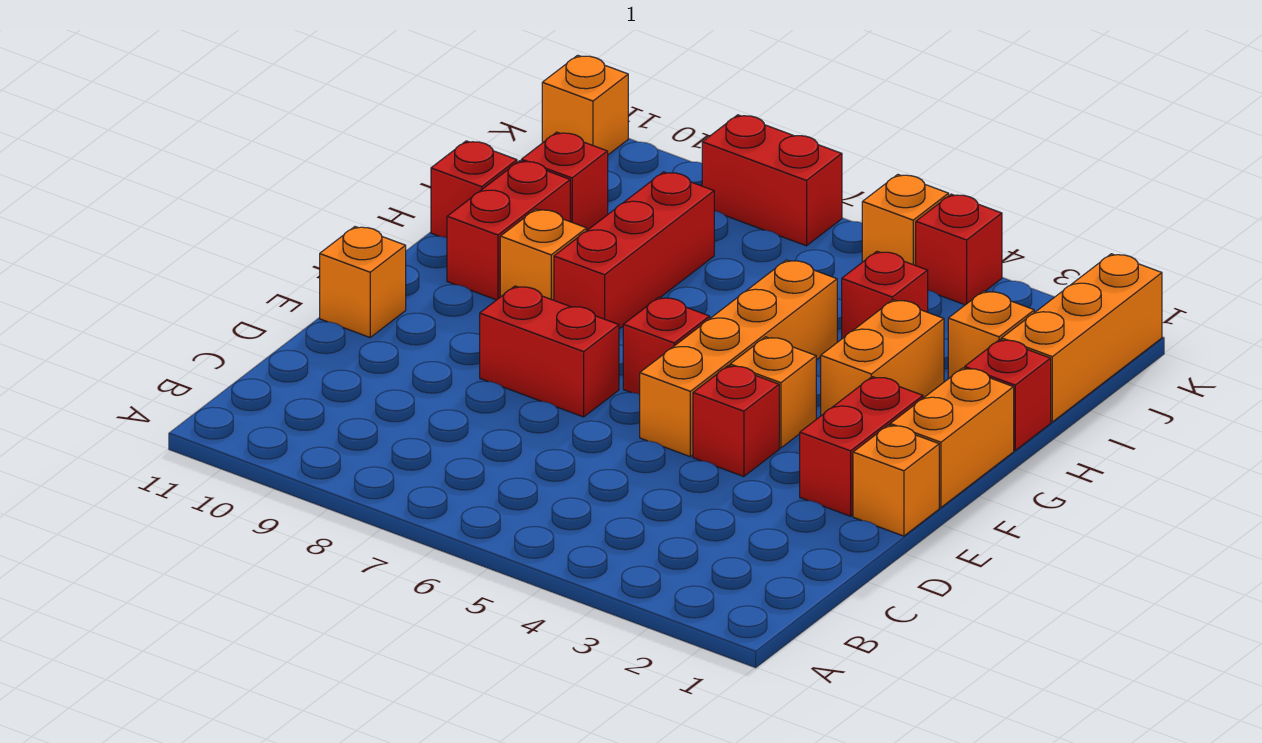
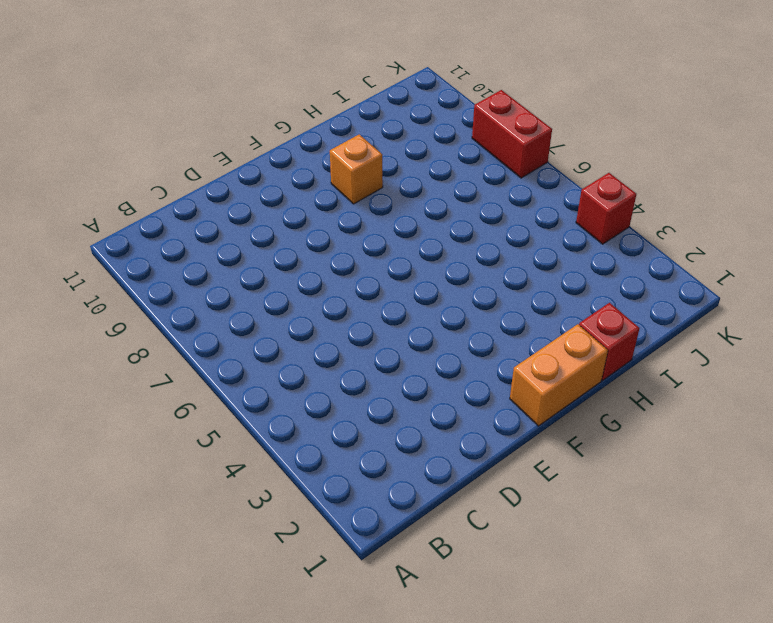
none -> orange 1x1 brick [853,425,939,536]
none -> red 1x2 brick [800,377,923,516]
none -> red 1x1 brick [693,366,779,477]

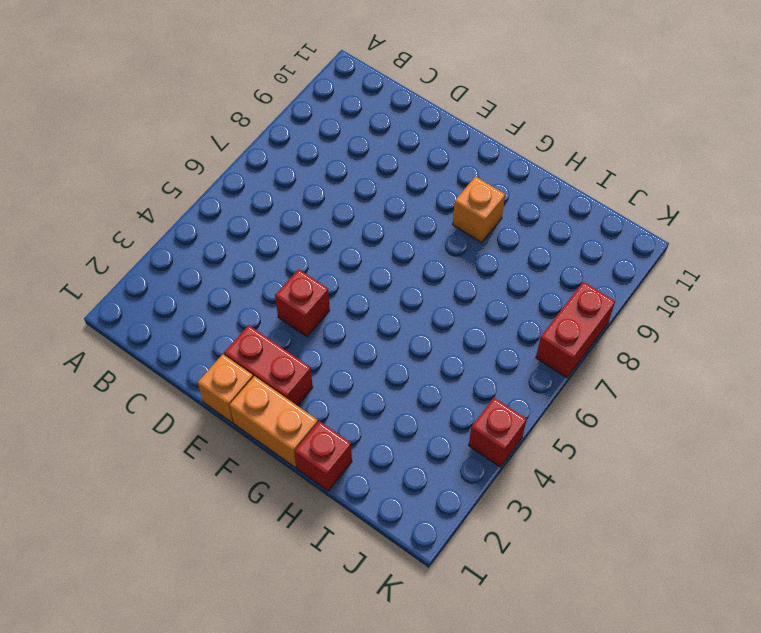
none -> orange 1x4 brick [640,260,837,457]
none -> red 1x2 brick [480,286,619,417]
none -> orange 1x1 brick [320,227,406,337]

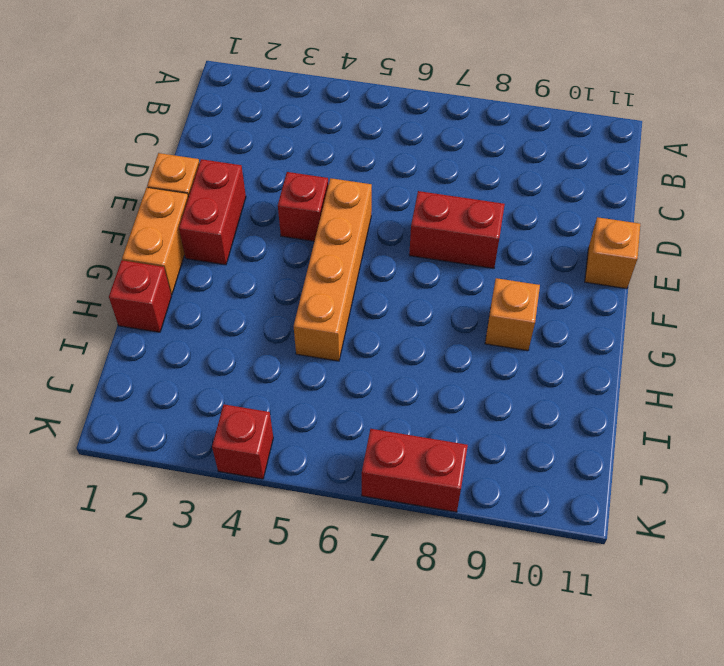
none -> orange 1x1 brick [730,337,816,448]
none -> red 1x1 brick [623,297,710,394]
none -> orange 1x2 brick [821,300,944,416]

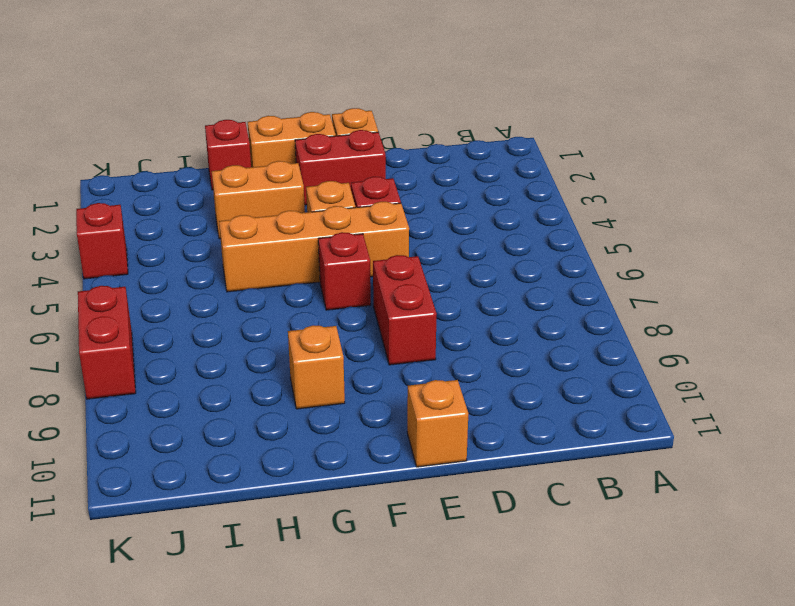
none -> red 1x3 brick [554,172,714,329]
none -> red 1x2 brick [447,161,570,300]
none -> red 1x1 brick [431,141,517,238]

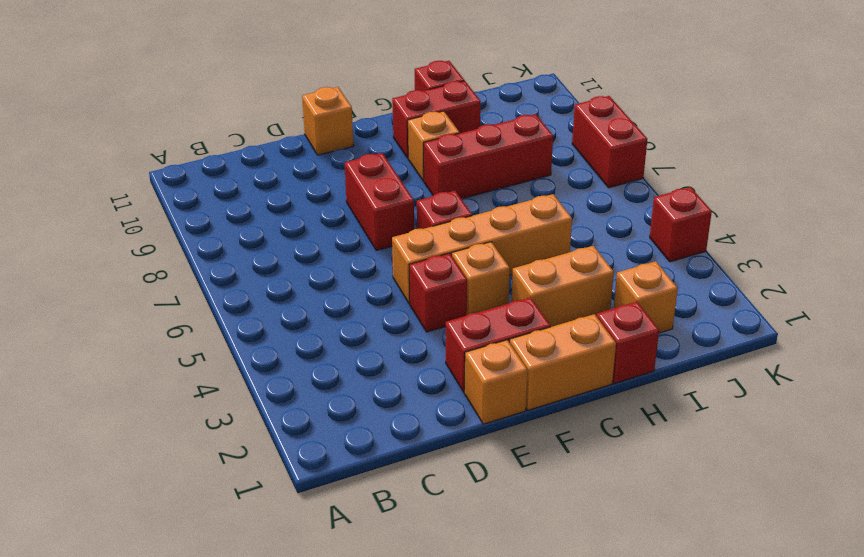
none -> orange 1x3 brick [1002,254,1162,422]
none -> red 1x1 brick [842,251,928,339]
none -> red 1x1 brick [521,132,608,230]

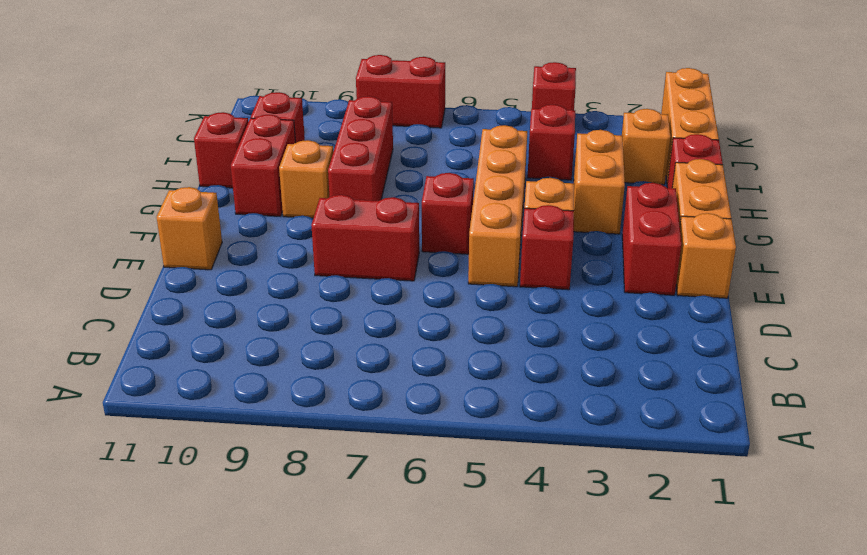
none -> orange 1x1 brick [862,175,949,265]
none -> orange 1x1 brick [542,55,628,155]

